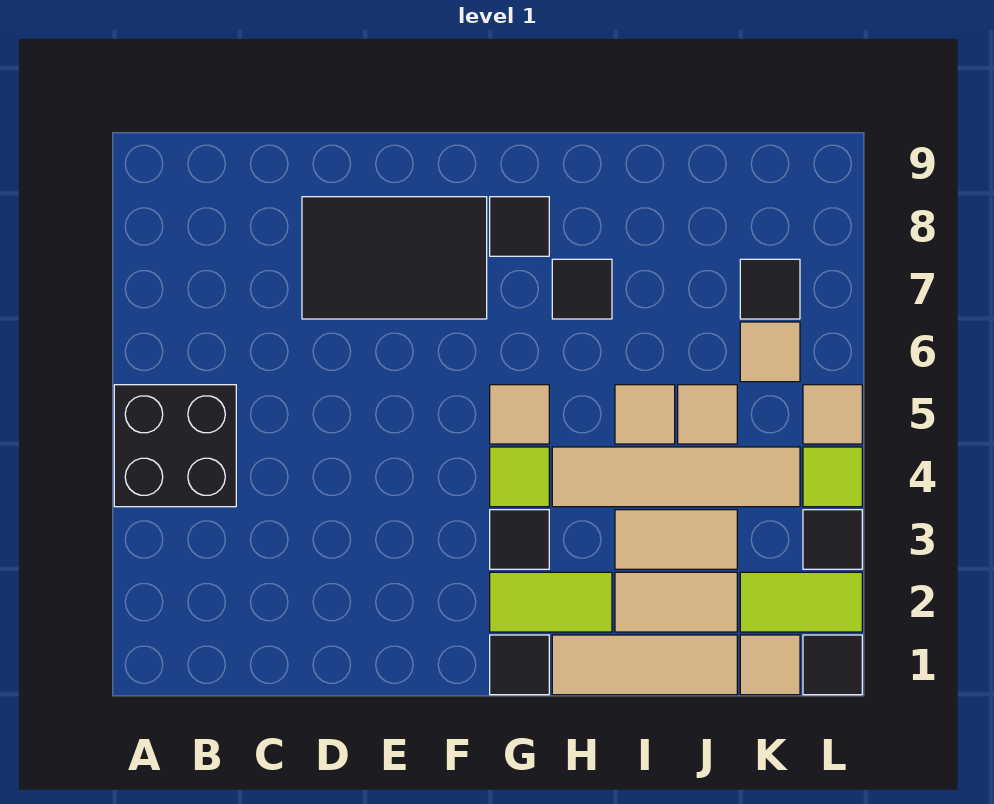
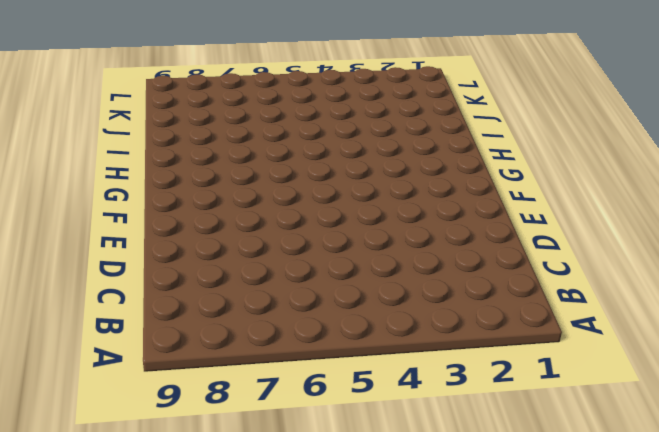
none -> black 2x2 brick [114,385,236,507]
none -> black 2x3 tile [302,197,487,319]
none -> black 1x1 tile [490,635,549,695]

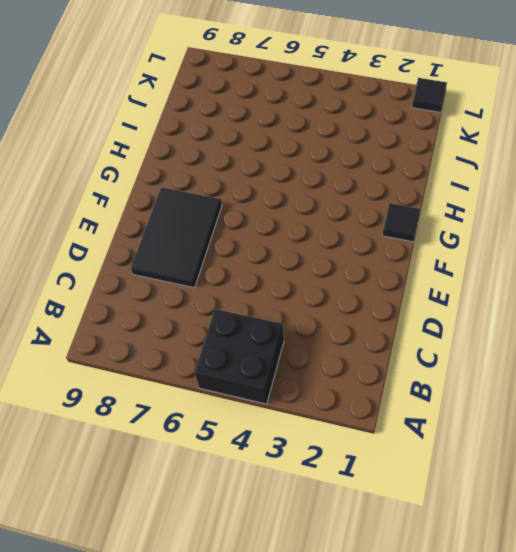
none -> lime 1x2 tile [490,572,612,632]
none -> black 1x1 tile [490,510,549,569]
none -> lime 1x1 tile [490,447,549,507]

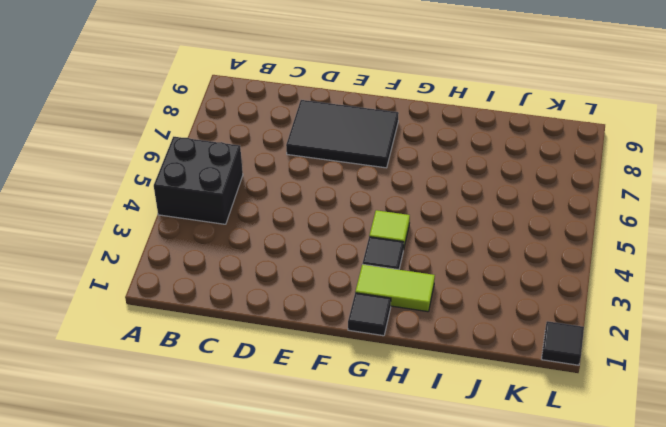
none -> tan 1x1 tile [490,385,549,444]
none -> black 1x1 tile [490,197,549,256]
none -> tan 1x3 tile [552,635,737,695]

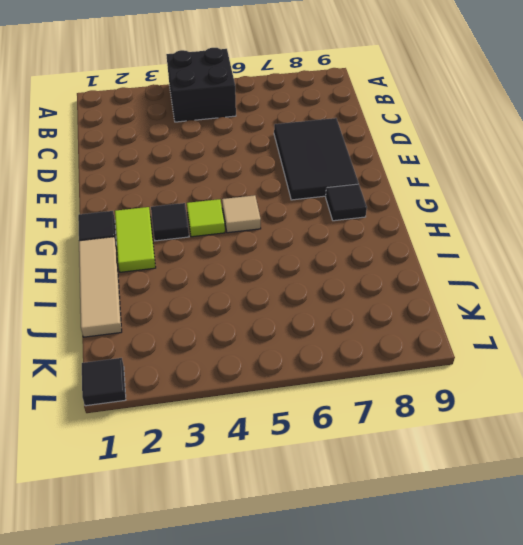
none -> tan 1x4 tile [552,447,800,507]
none -> black 1x1 tile [552,259,612,319]
none -> tan 1x2 tile [615,572,737,632]

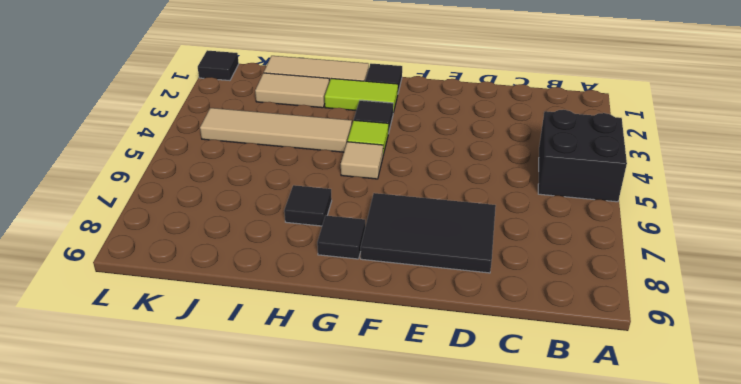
none -> tan 1x2 tile [615,510,737,569]
none -> tan 1x1 tile [615,385,675,444]
none -> tan 1x1 tile [678,385,737,444]

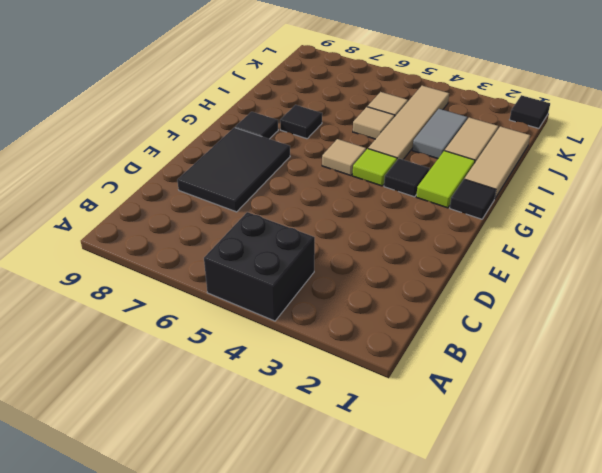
grey 1x2 tile [412,109,467,159] -> tan 1x2 tile [615,510,737,569]
none -> tan 1x1 tile [740,635,800,695]
none -> lime 1x2 tile [740,572,862,632]
none -> tan 1x1 tile [740,322,800,382]

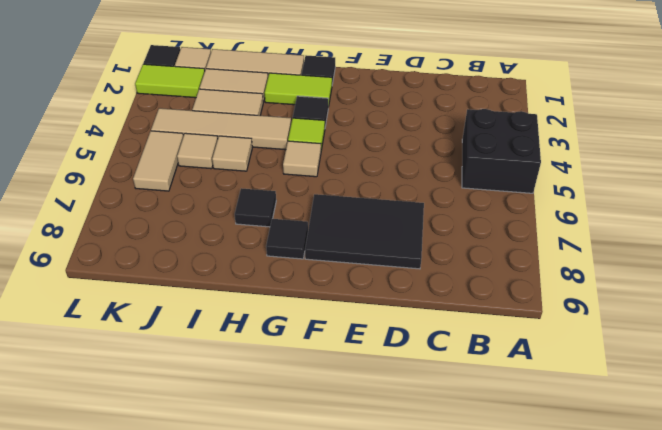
tan 1x2 tile [133,131,183,191] -> tan 1x1 tile [740,322,800,382]
none -> black 1x1 tile [740,259,800,319]
none -> black 1x1 tile [803,510,862,569]
none -> lime 1x1 tile [803,447,862,507]

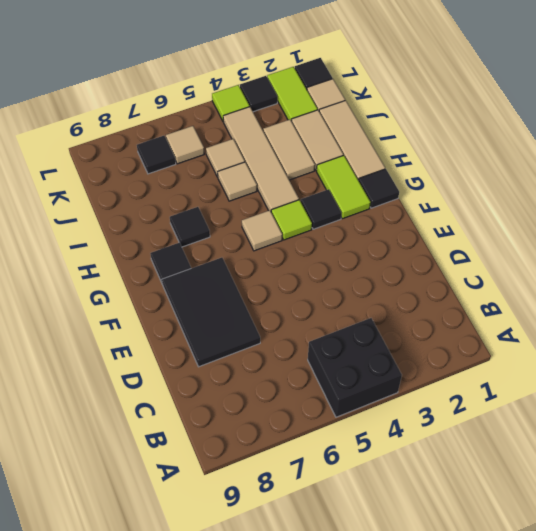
none -> tan 1x1 tile [803,385,862,444]

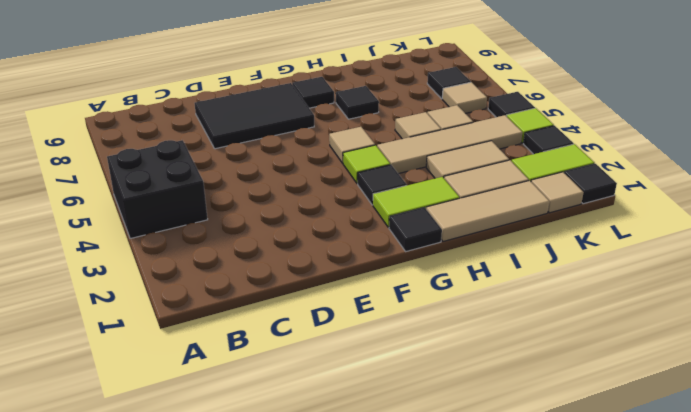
black 1x1 tile [488,92,535,117] -> tan 1x1 tile [803,385,862,444]

